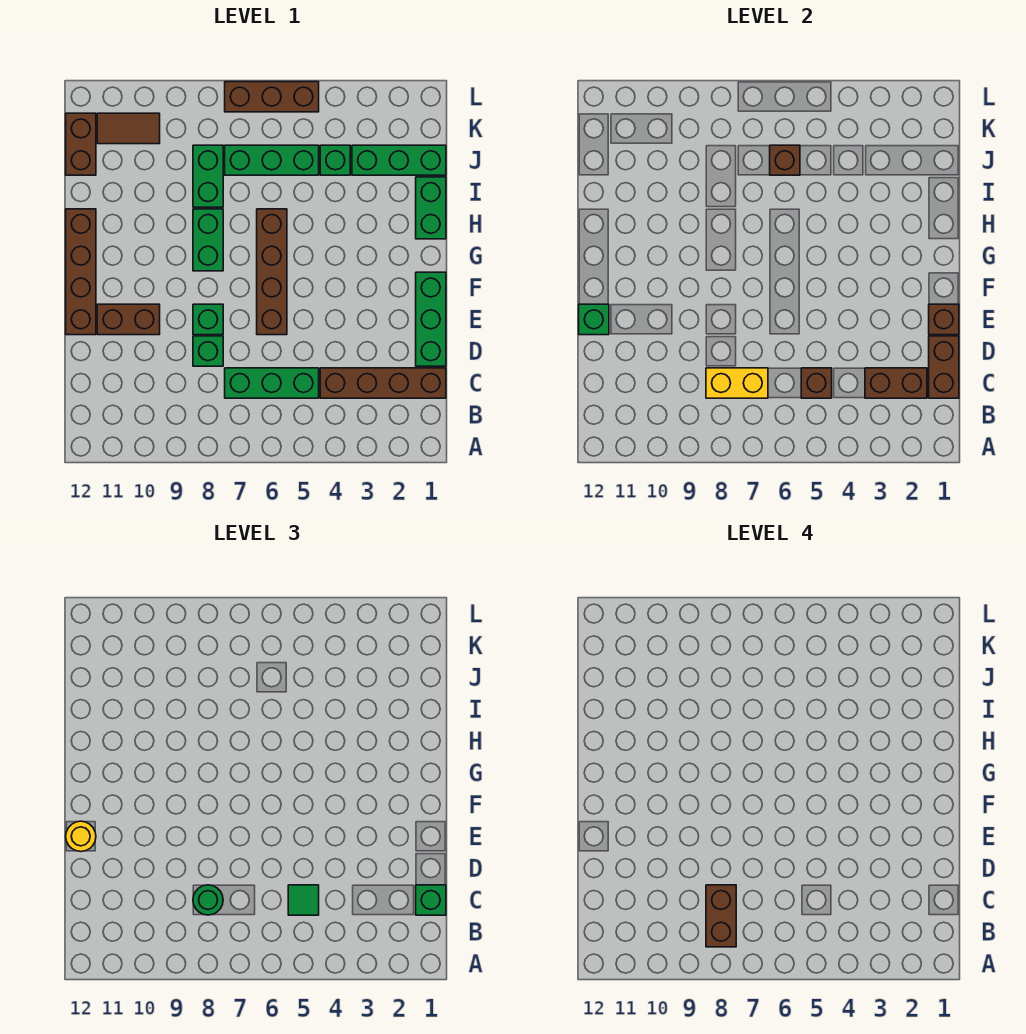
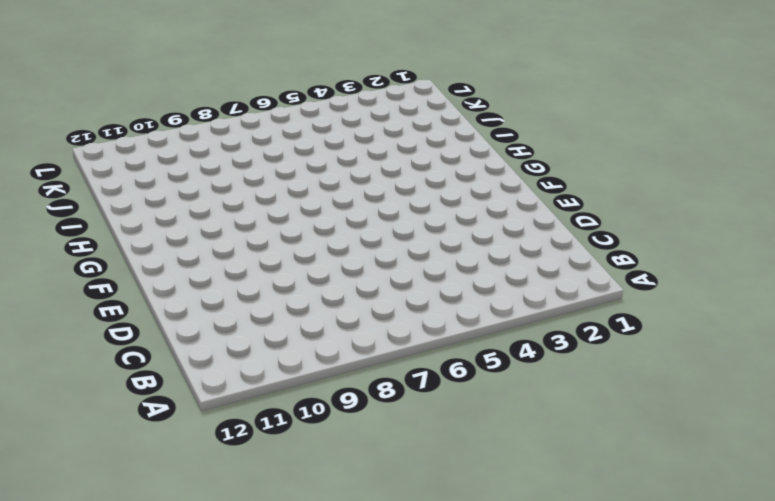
none -> brown 1x4 brick [320,368,446,398]
none -> green 1x3 brick [225,368,319,398]
none -> green 1x3 brick [416,272,446,366]

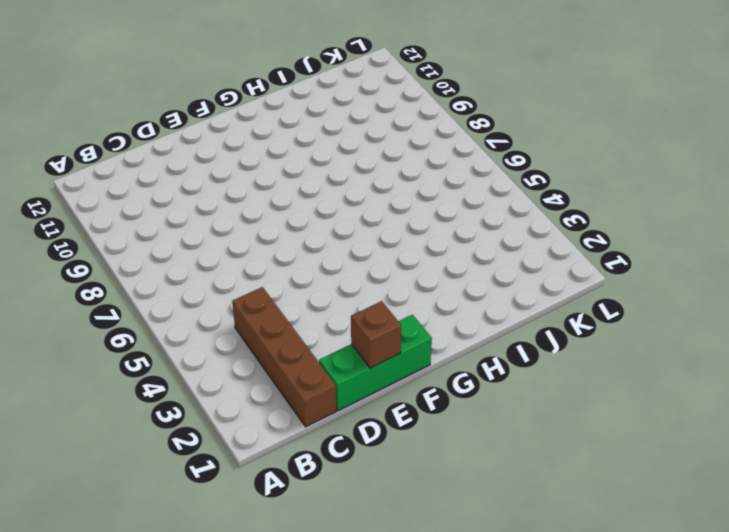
none -> green 1x3 brick [225,368,319,398]
none -> green 1x1 brick [193,336,223,366]
none -> brown 1x4 brick [257,209,287,335]

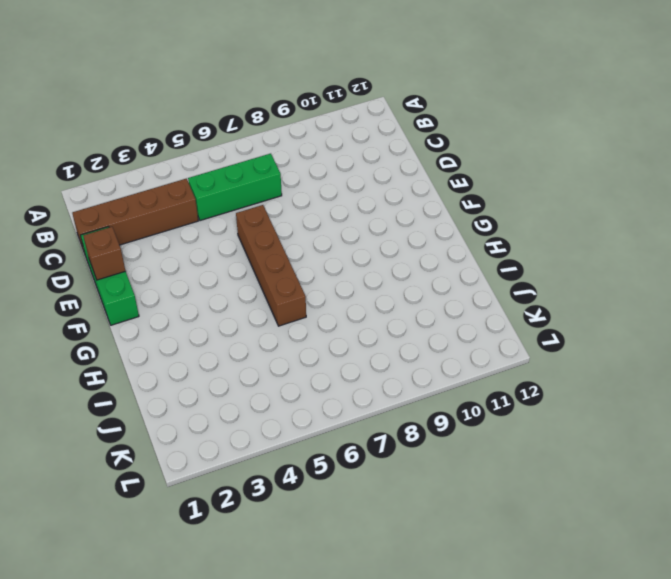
none -> green 1x1 brick [193,336,223,366]
none -> green 1x1 brick [193,304,223,335]
none -> brown 1x2 brick [97,304,160,335]

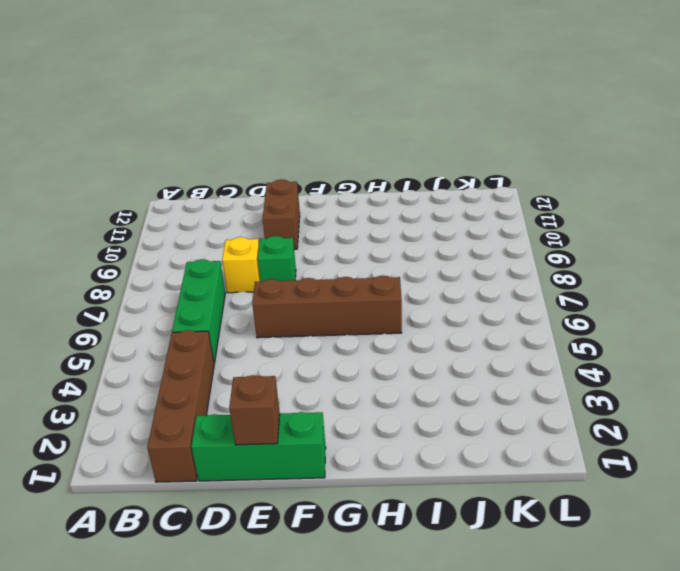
yellow 1x1 brick [222,237,260,293] -> green 1x1 brick [193,336,223,366]
none -> brown 1x4 brick [66,209,96,335]
none -> green 1x2 brick [193,209,223,271]
none -> green 1x2 brick [416,177,446,239]

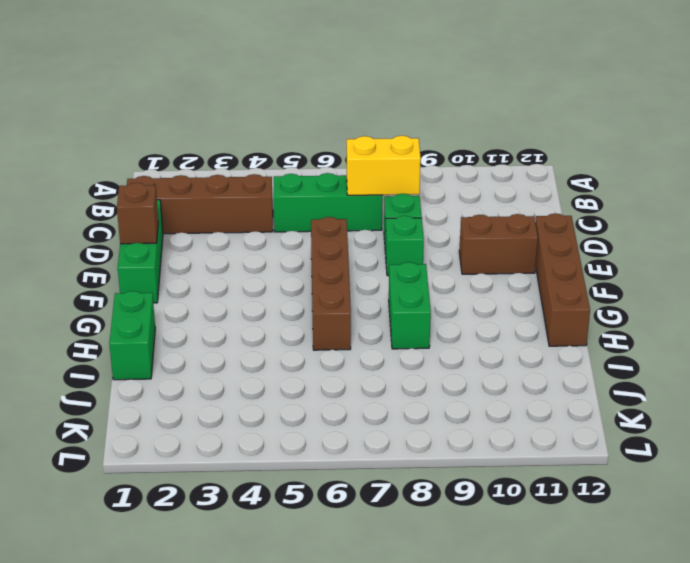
none -> green 1x2 brick [193,145,223,207]
none -> green 1x3 brick [352,145,446,175]
none -> green 1x1 brick [320,145,350,175]

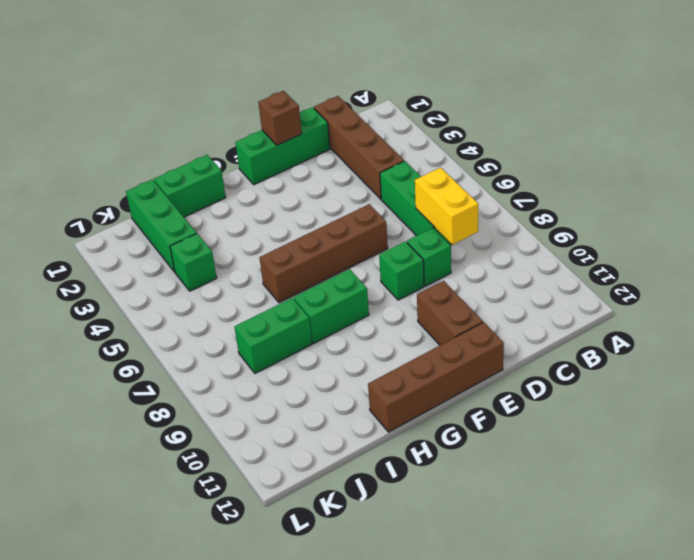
none -> green 1x3 brick [225,145,319,175]
none -> brown 1x2 brick [66,113,96,175]
none -> brown 1x2 tile [97,113,160,144]

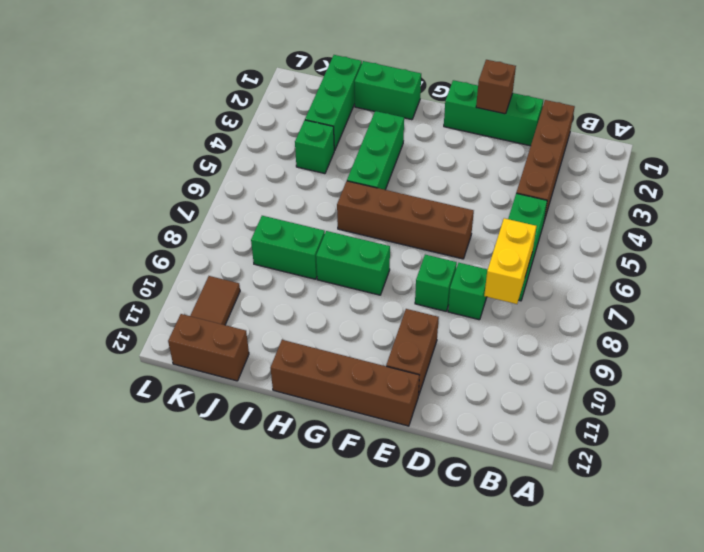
green 1x3 brick [347,111,404,190] -> green 1x3 brick moved to [225,145,319,175]
none -> brown 1x3 brick [225,82,319,112]
none -> brown 1x2 brick [929,336,959,398]
none -> brown 1x2 brick [865,368,927,398]

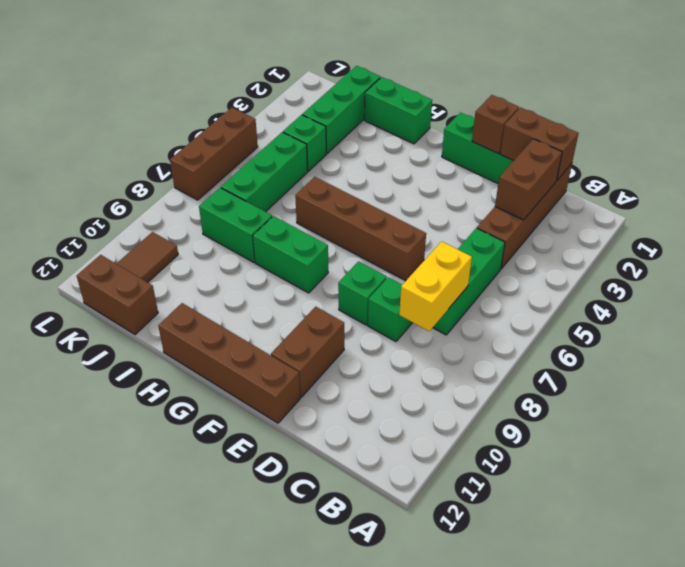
none -> brown 1x1 brick [801,368,832,398]
none -> green 1x1 brick [579,304,609,335]
none -> brown 1x1 brick [770,145,800,175]

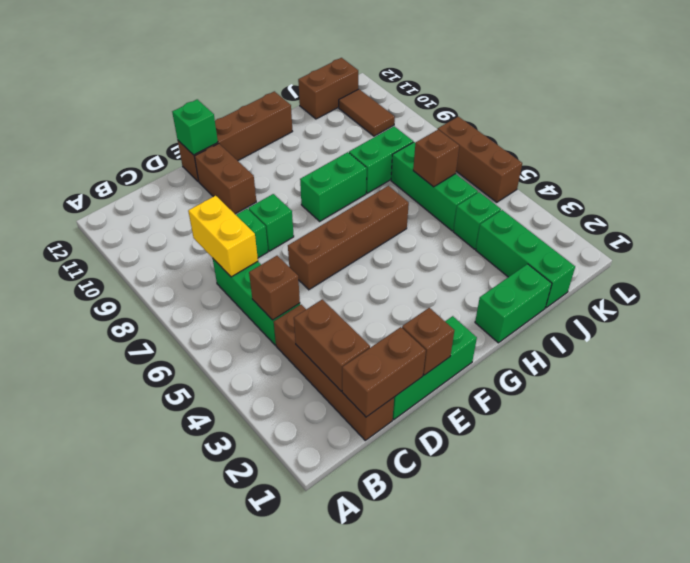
none -> green 1x1 brick [416,885,446,915]
none -> green 1x1 tile [288,885,319,915]
none -> green 1x1 round brick [193,885,223,915]

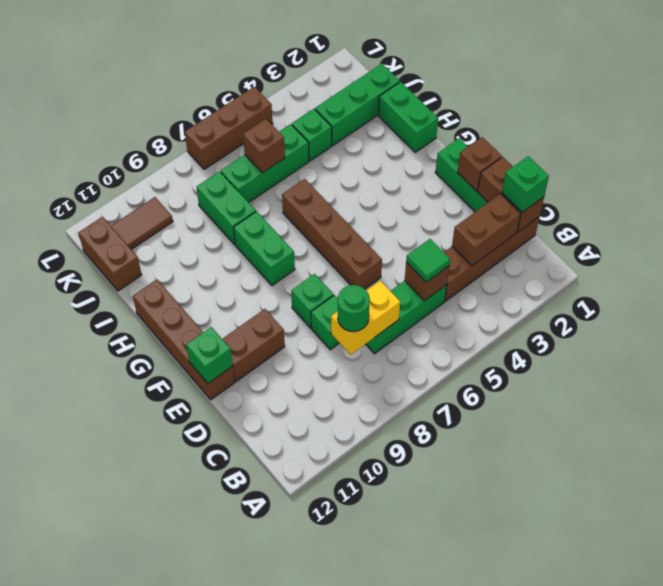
none -> yellow 1x1 round brick [66,821,96,852]
none -> brown 1x2 brick [706,885,736,947]

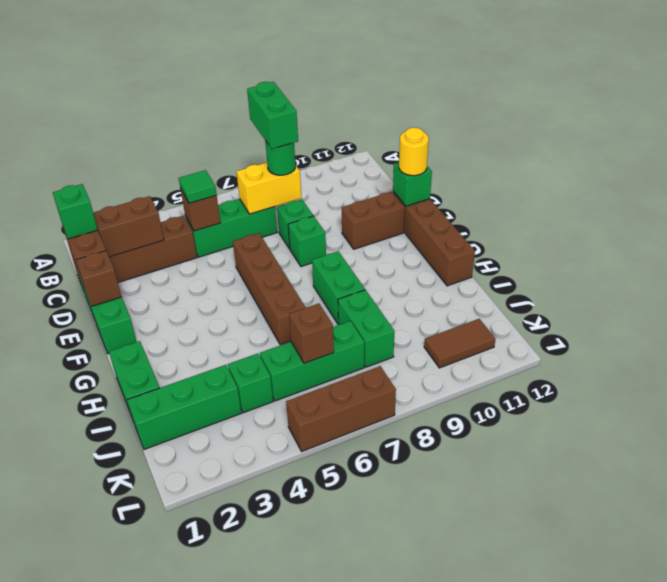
green 1x2 brick [247,82,298,149] -> brown 1x2 brick [706,885,736,947]
none -> brown 1x2 brick [66,113,96,175]

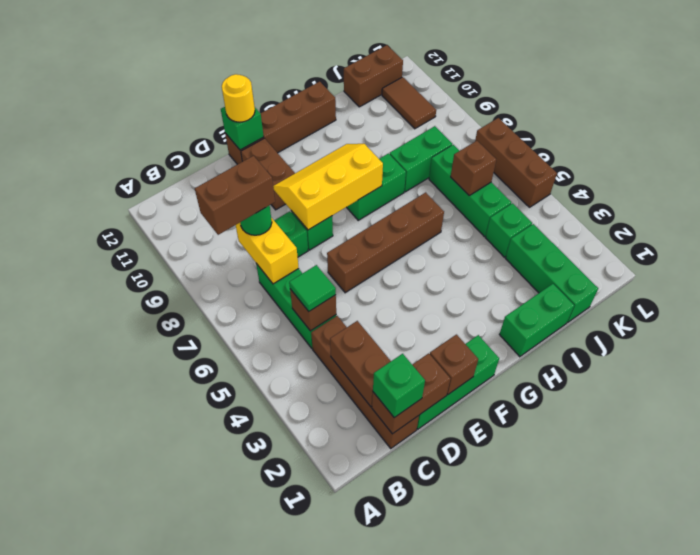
yellow 2x3 slope [273,144,383,230] -> none

